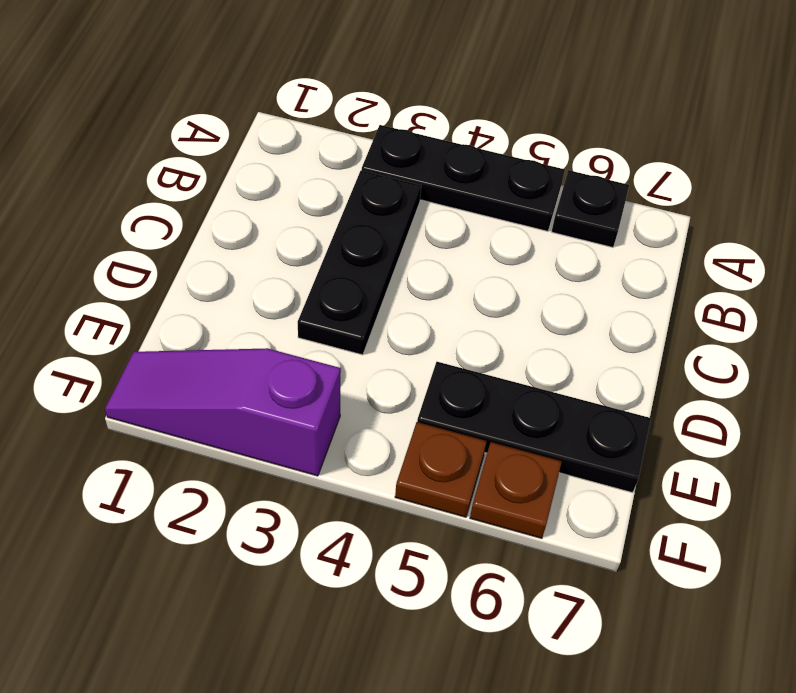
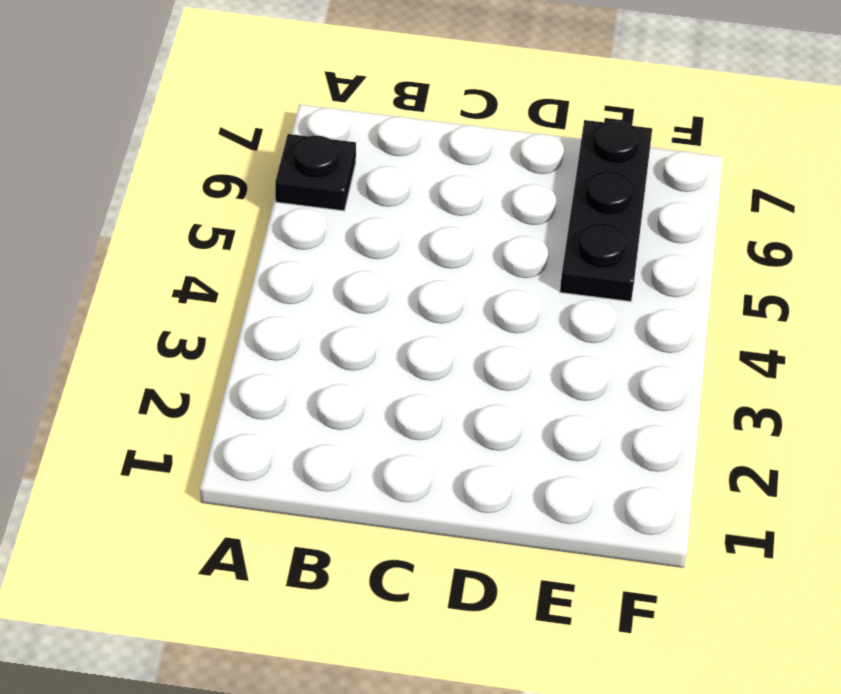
none -> black 1x3 plate [362,125,565,231]
none -> black 1x3 plate [298,170,421,355]

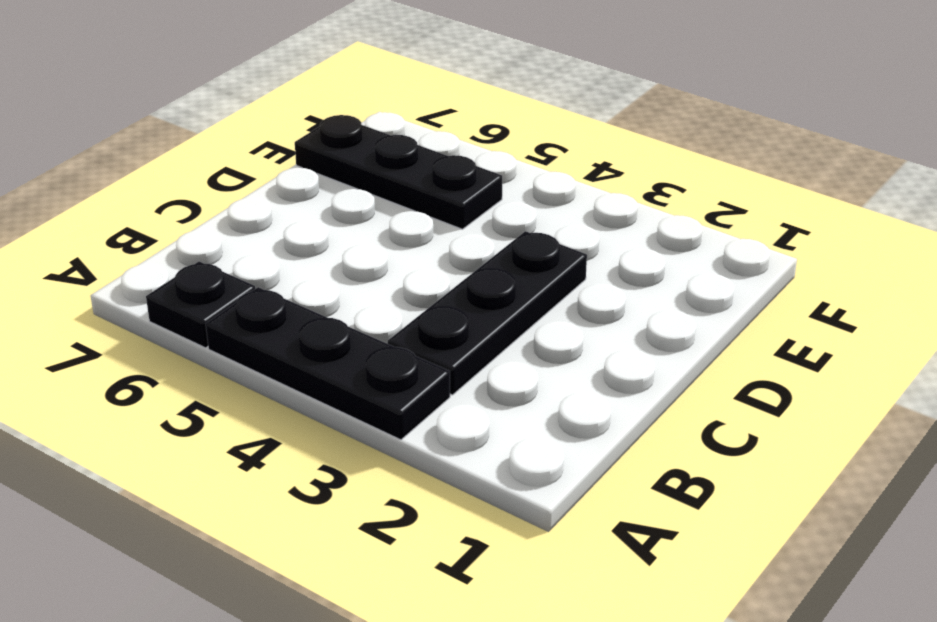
none -> purple 1x3 slope [105,348,341,476]
none -> brown 1x1 plate [395,422,487,517]

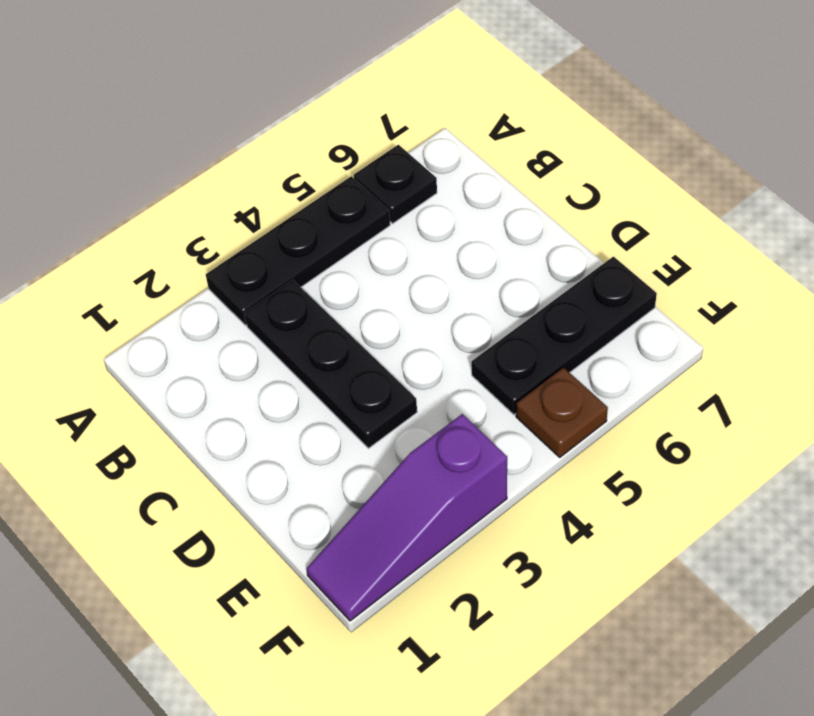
none -> brown 1x1 plate [470,442,562,538]

